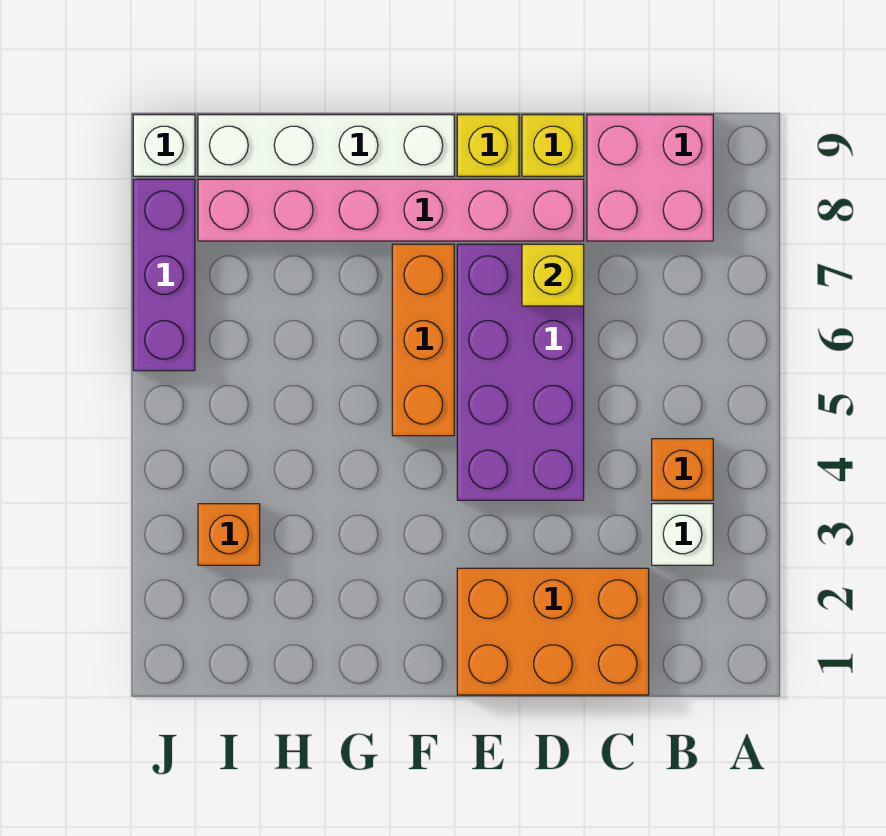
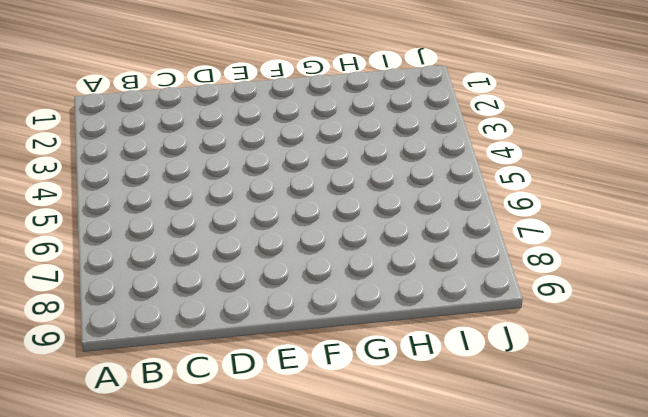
none -> white 1x1 brick [652,504,713,565]
none -> orange 1x1 brick [652,439,713,500]
none -> pink 2x2 brick [587,115,713,241]

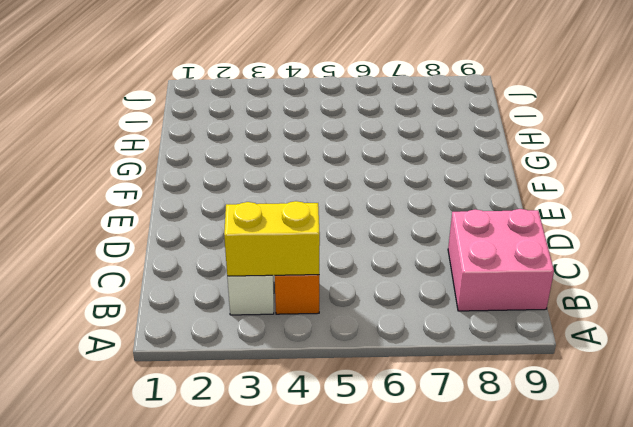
yellow 1x2 brick [224,201,320,276] -> none
none -> orange 2x3 brick [457,568,649,695]
none -> purple 2x4 brick [457,244,584,500]
none -> pink 1x6 brick [198,179,584,241]

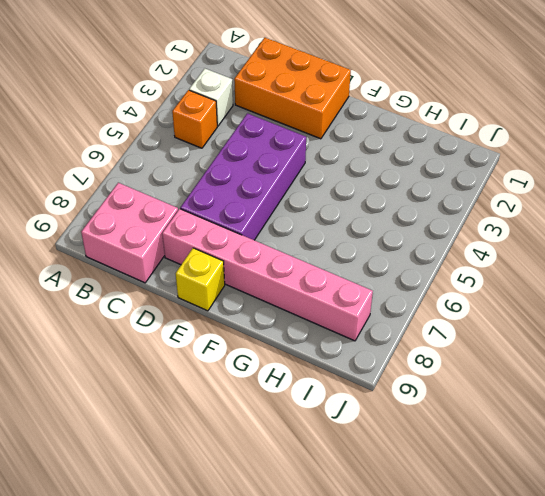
none -> yellow 1x1 brick [522,115,584,176]
none -> orange 1x3 brick [392,244,454,436]
none -> white 1x4 brick [198,115,454,176]

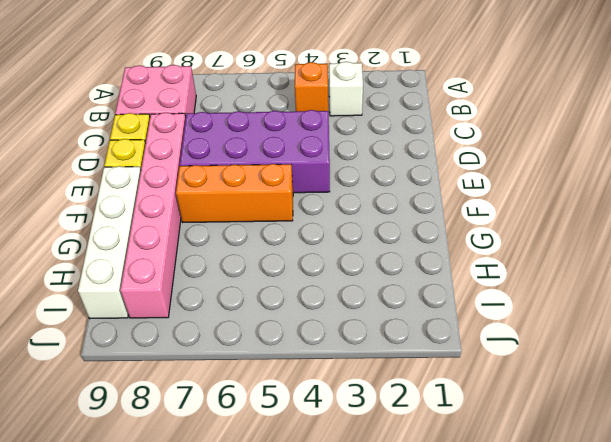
none -> orange 2x3 brick [457,568,649,695]
none -> orange 1x1 brick [198,504,260,565]
none -> purple 1x3 brick [133,179,195,371]

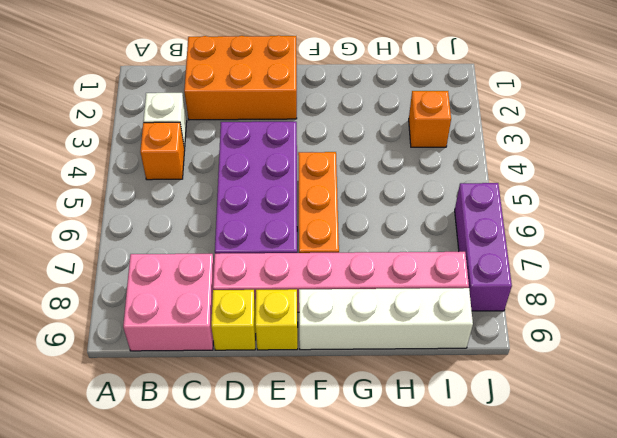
none -> white 1x1 brick [133,115,195,176]
none -> yellow 1x1 brick [522,244,584,306]

